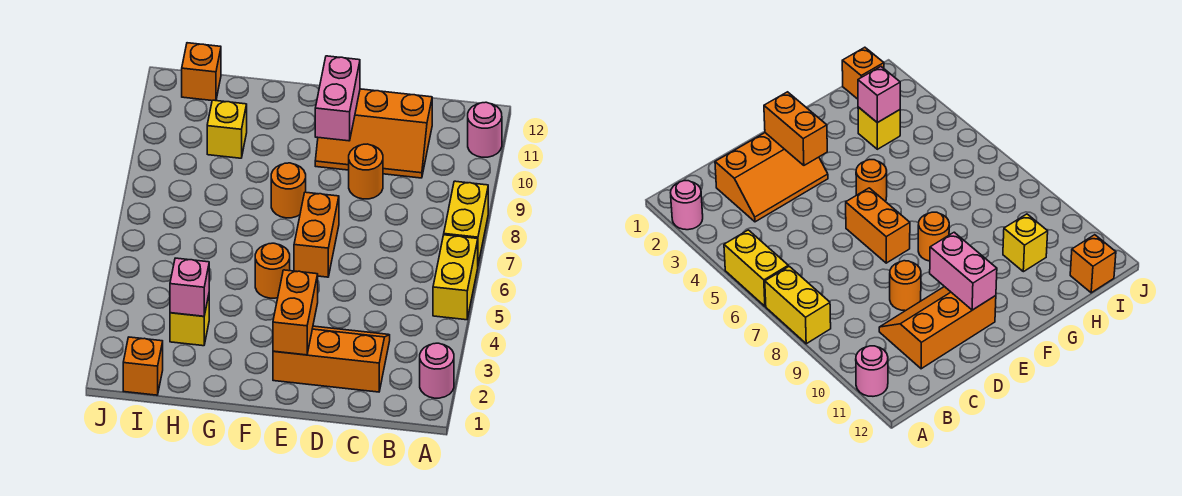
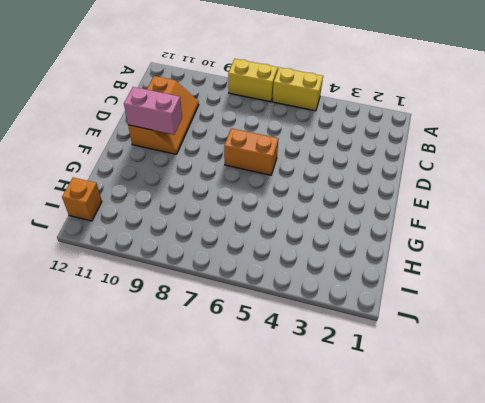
none -> pink 1x1 round brick [420,343,454,398]
none -> pink 1x1 round brick [468,102,502,157]
none -> orange 2x3 slope [273,326,390,392]

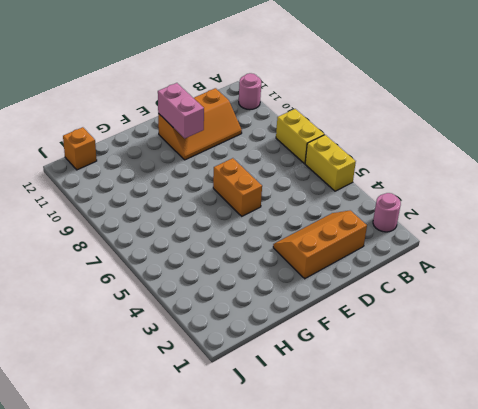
none -> orange 1x1 round brick [349,144,383,199]
none -> orange 1x1 round brick [255,243,290,298]
none -> orange 1x1 round brick [271,163,306,218]

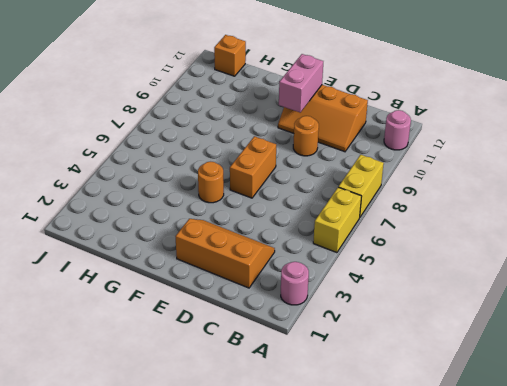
none -> orange 1x1 round brick [271,163,306,218]
none -> yellow 1x1 brick [170,295,209,346]
none -> yellow 1x1 brick [207,100,247,158]

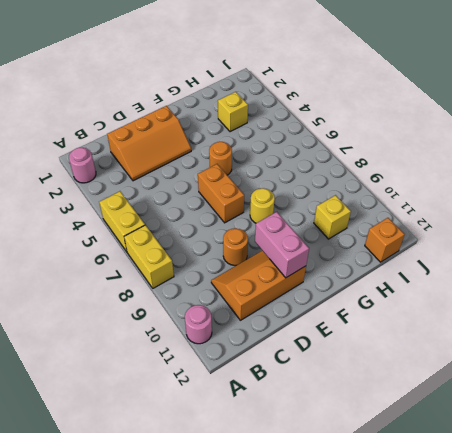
yellow 1x1 round brick [250,188,275,223] -> orange 1x1 round brick [271,163,306,218]
none -> orange 1x1 brick [123,337,163,395]
none -> orange 1x2 brick [273,270,318,355]
none -> pink 1x1 brick [170,258,209,316]

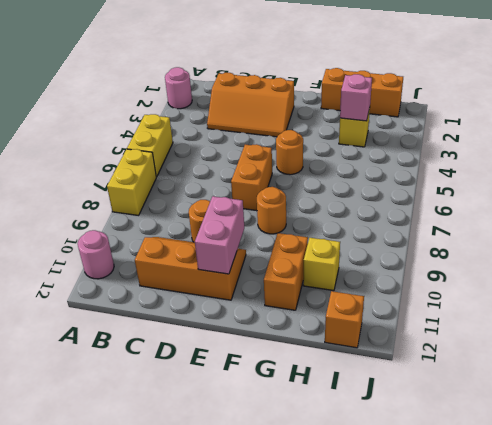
orange 1x3 brick [321,68,403,117] -> orange 1x1 brick [123,337,163,395]
orange 1x2 brick [264,233,308,310] -> orange 1x2 brick moved to [273,270,318,355]

